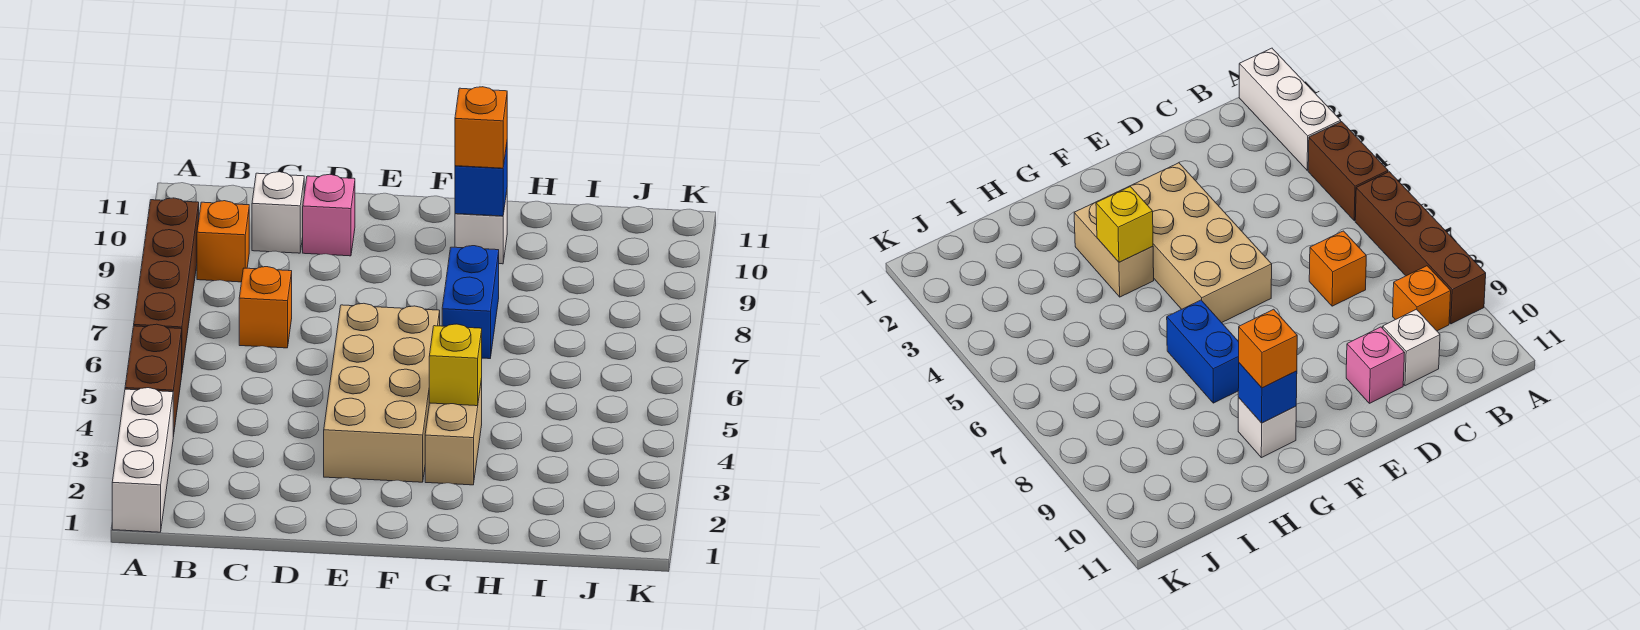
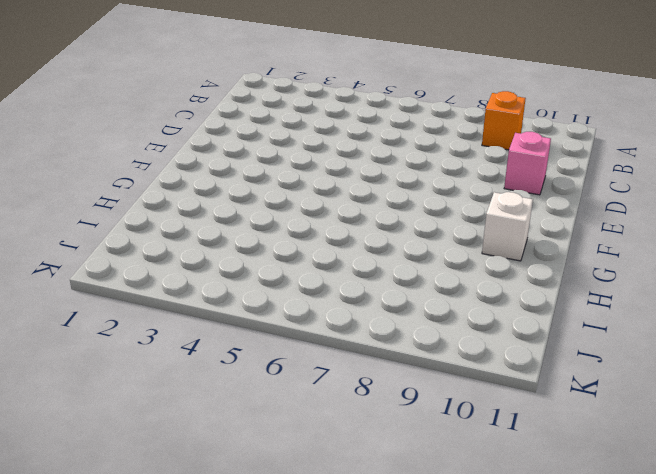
none -> white 1x3 brick [112,388,173,532]
none -> brown 1x2 brick [125,324,182,437]
none -> brown 1x4 brick [134,198,199,370]

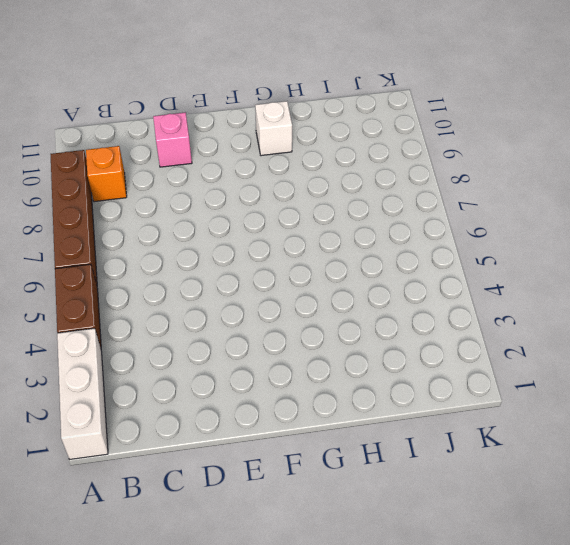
none -> orange 1x1 brick [239,267,292,348]
none -> white 1x1 brick [252,172,304,253]
none -> tan 2x4 brick [324,303,440,482]

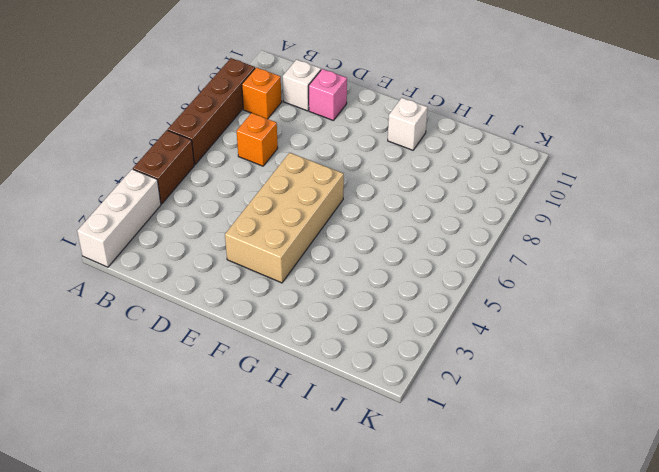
none -> tan 1x2 brick [425,379,482,485]
none -> blue 1x2 brick [442,246,499,359]
none -> yellow 1x1 brick [429,324,482,406]

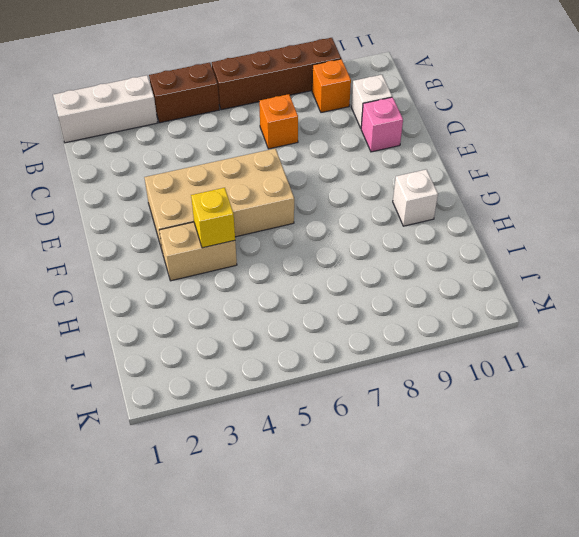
none -> blue 1x2 brick [442,246,499,359]
none -> blue 1x1 brick [455,145,507,216]
none -> orange 1x1 brick [455,87,507,168]

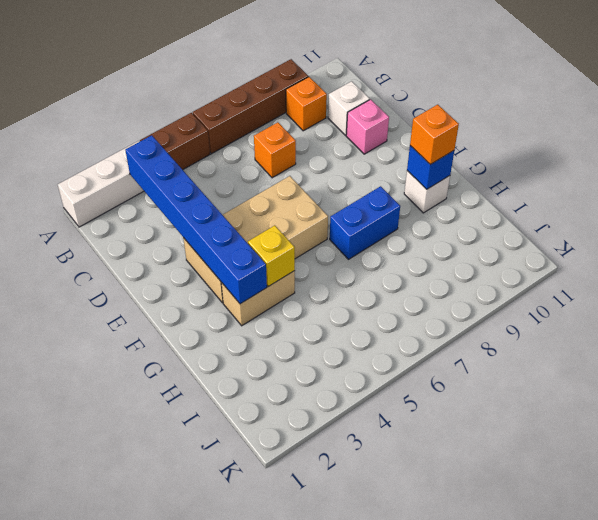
blue 1x6 brick [125,135,267,304] -> none

